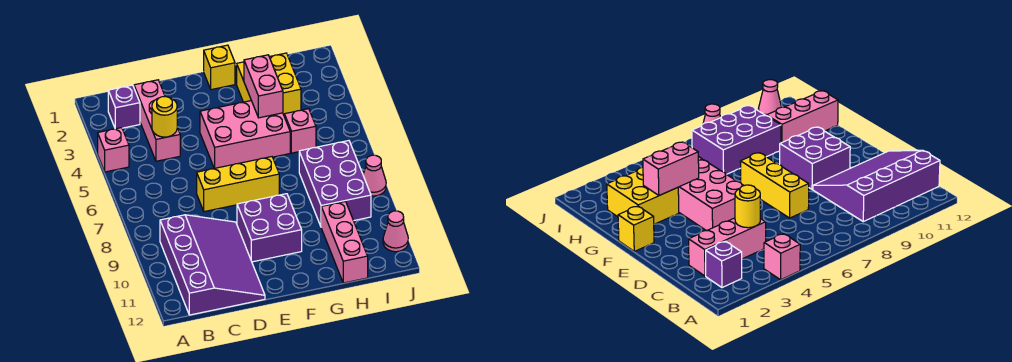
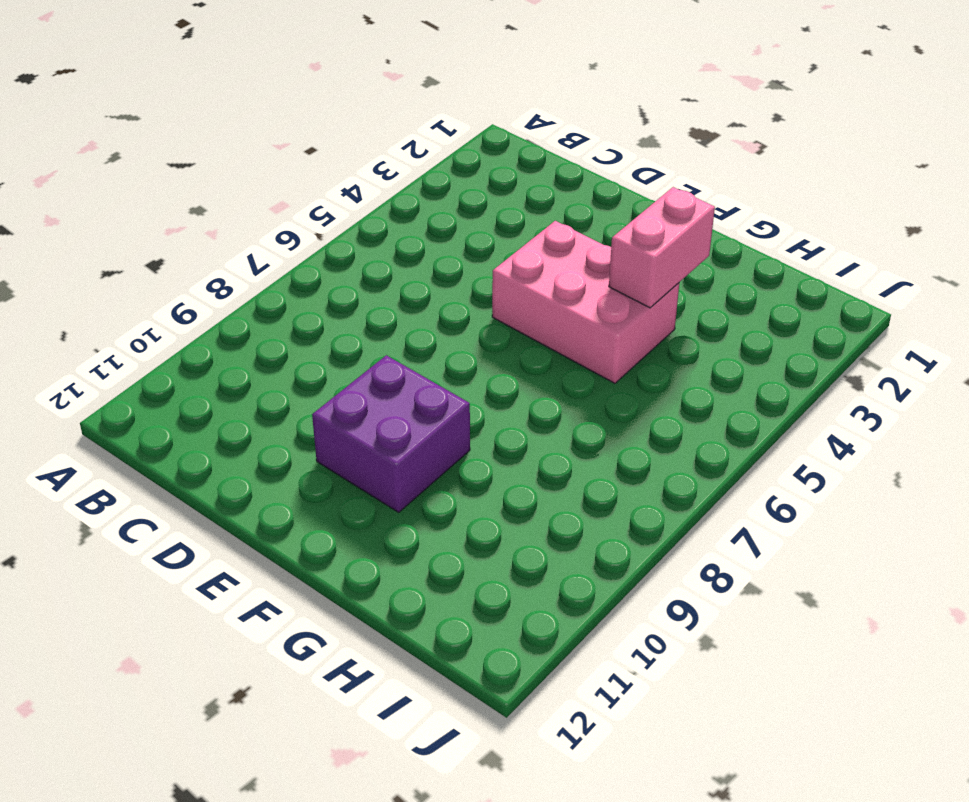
none -> pink 1x1 brick [98,128,129,172]
none -> purple 1x1 brick [108,85,140,129]
none -> purple 3x4 slope [160,215,265,315]

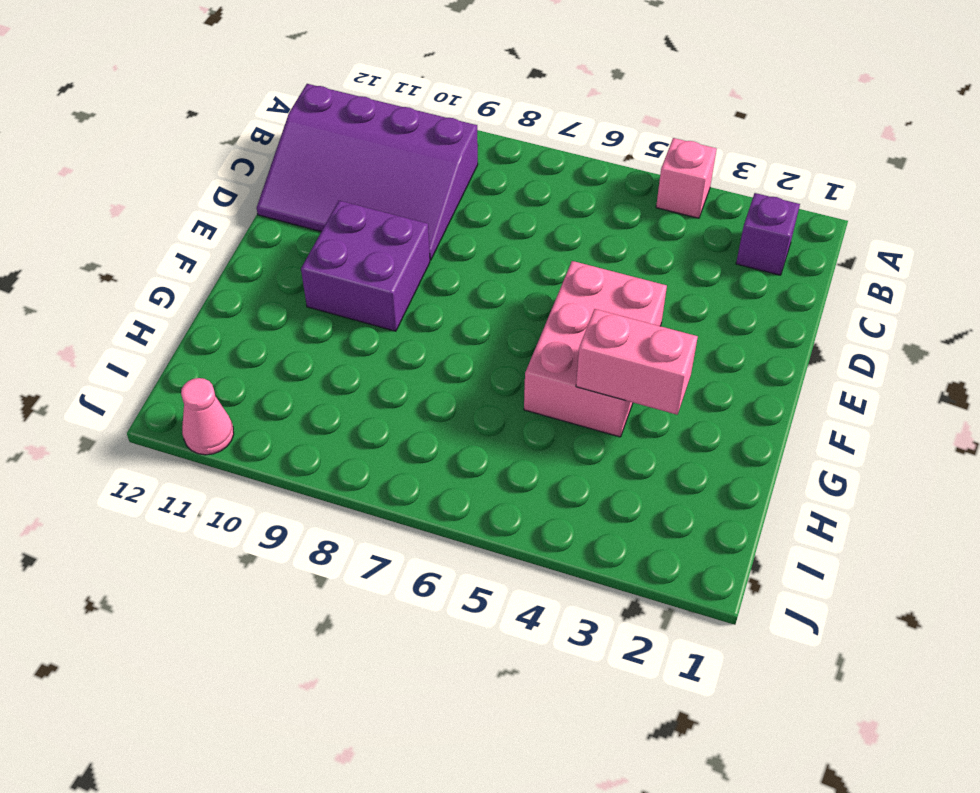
none -> pink 1x3 brick [134,80,180,161]
none -> yellow 1x3 brick [197,157,279,212]
none -> yellow 1x1 brick [204,45,235,90]

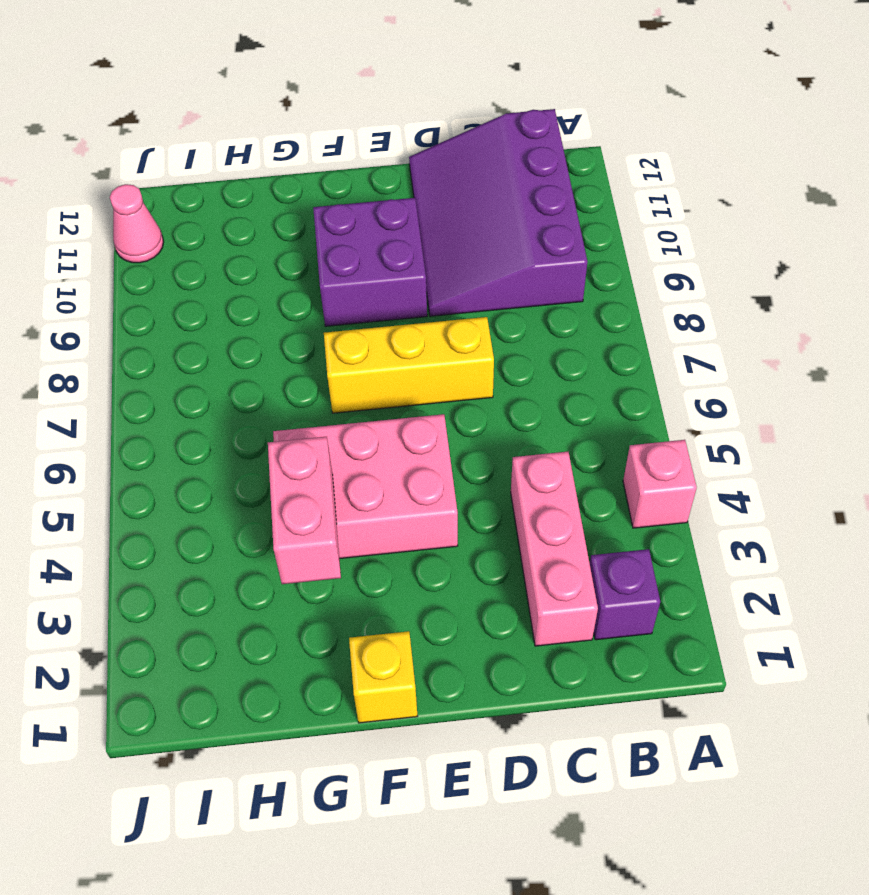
none -> yellow 2x2 brick [237,53,301,115]
none -> pink 1x1 brick [284,109,316,153]
none -> purple 2x3 brick [299,141,371,226]

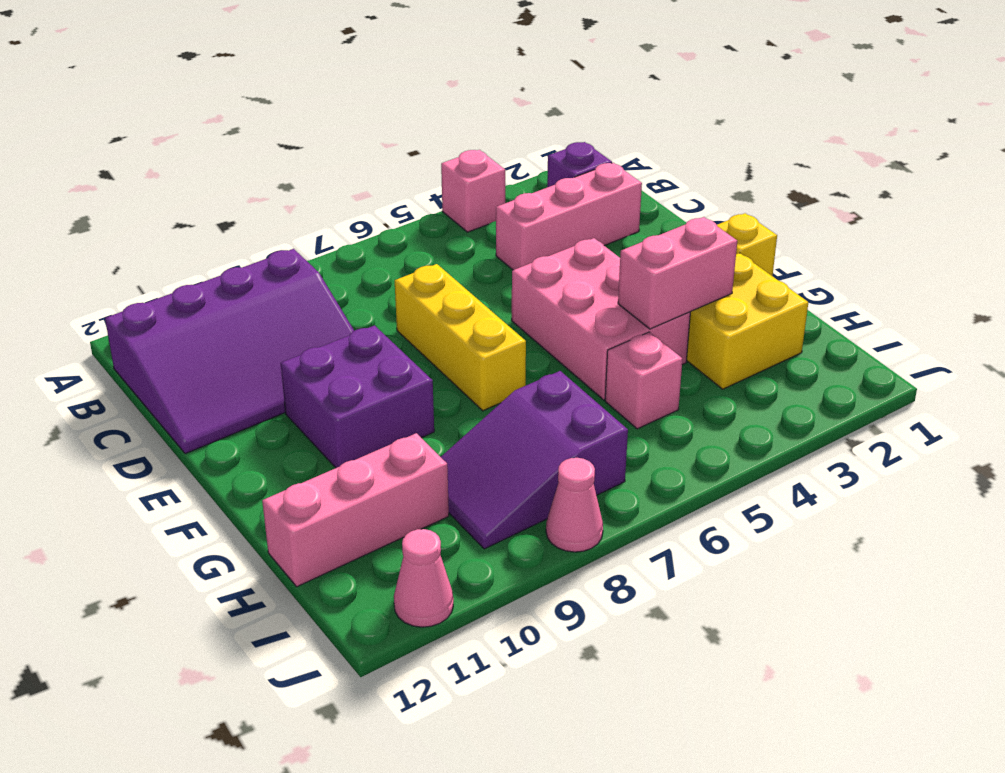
purple 2x3 slope [441,371,628,549] -> purple 2x3 brick [299,141,371,226]
none -> yellow 1x1 round brick [152,97,177,137]

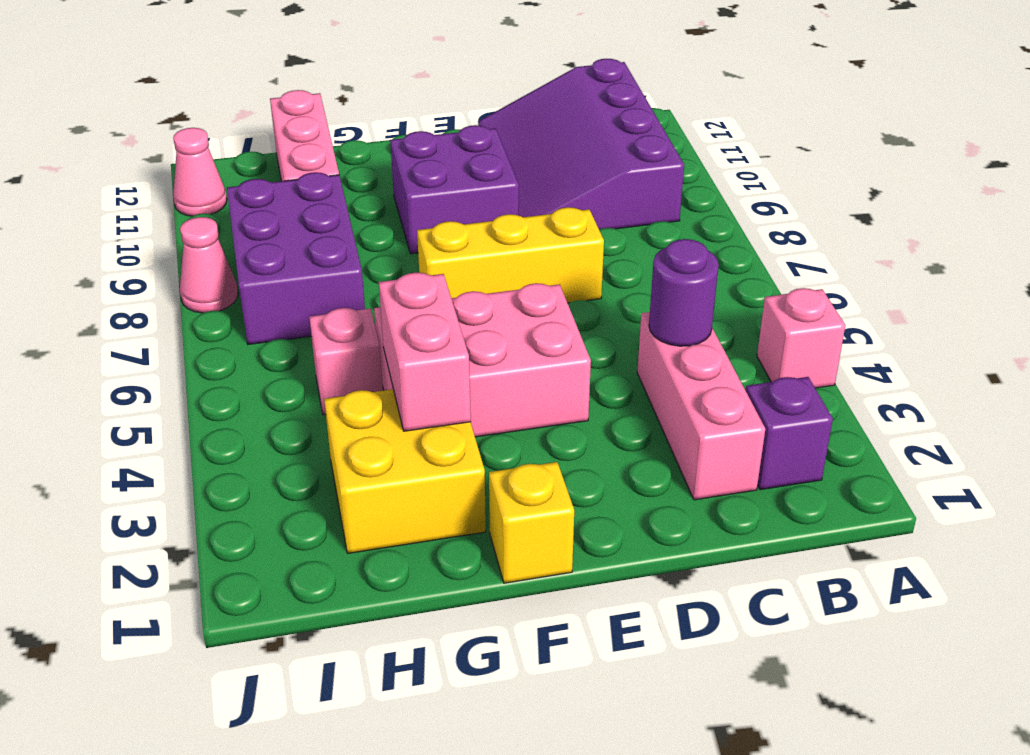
purple 1x1 round brick [649,239,719,346] -> yellow 1x1 round brick [152,97,177,137]

